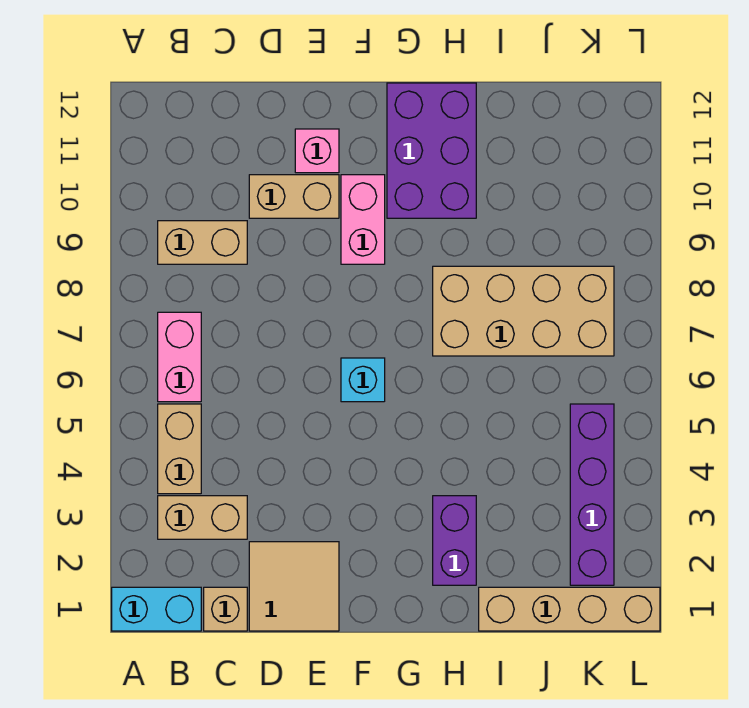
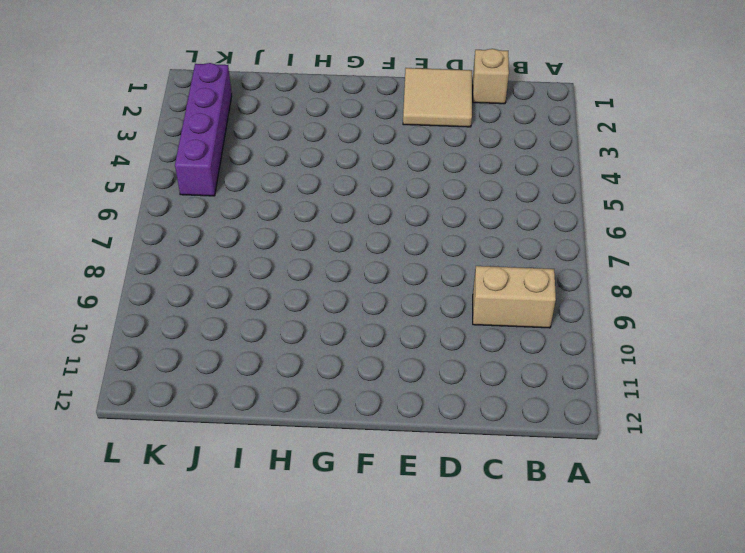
none -> cyan 1x2 brick [112,587,201,631]
none -> tan 1x2 brick [158,496,247,539]
none -> tan 1x2 brick [158,404,201,494]

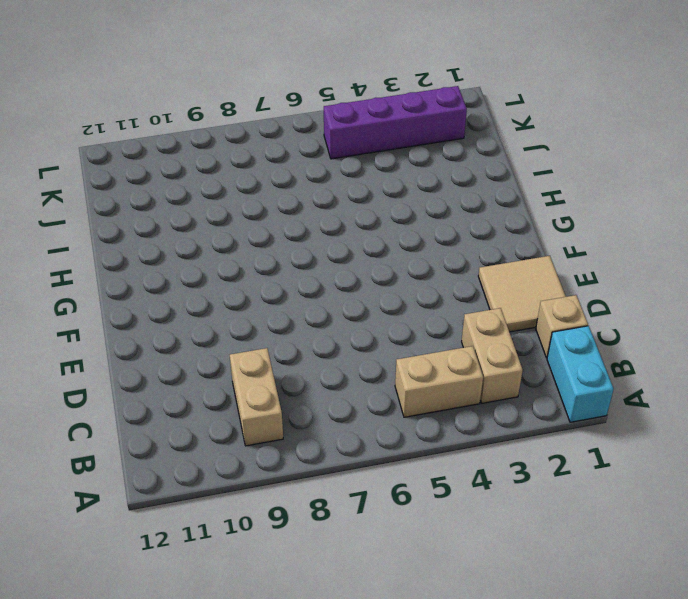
none -> pink 1x2 brick [158,312,201,402]
none -> tan 1x2 brick [249,175,339,218]
none -> pink 1x1 brick [295,129,339,173]

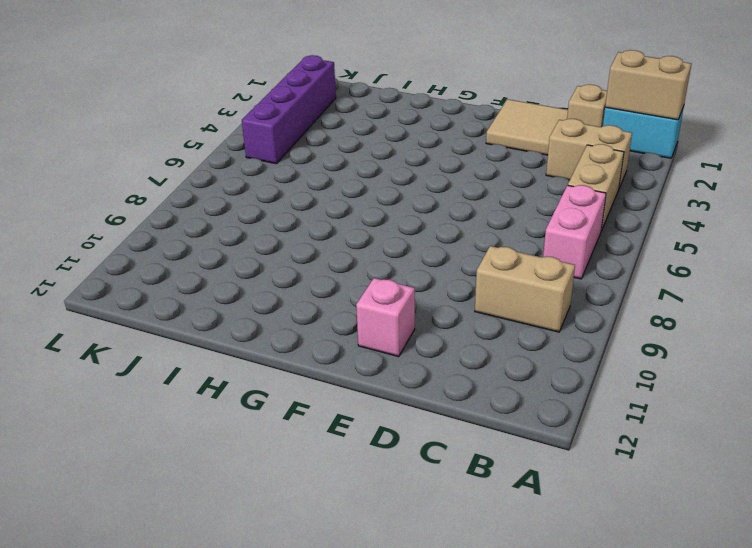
tan 1x2 brick [605,50,691,120] -> tan 1x2 brick moved to [249,175,339,218]
none -> cyan 1x1 brick [341,358,385,402]
none -> pink 1x2 brick [341,175,385,264]
none -> purple 2x3 brick [387,83,476,218]

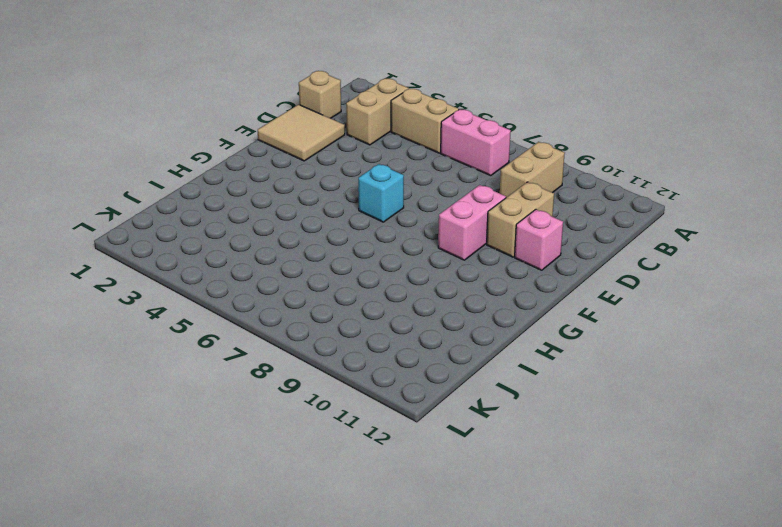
pink 1x2 brick [438,185,506,260] -> pink 1x2 brick turned to [341,175,385,264]
none -> cyan 1x2 brick [112,587,201,631]
none -> purple 2x3 brick [387,83,476,218]
none -> purple 1x2 brick [433,496,476,585]

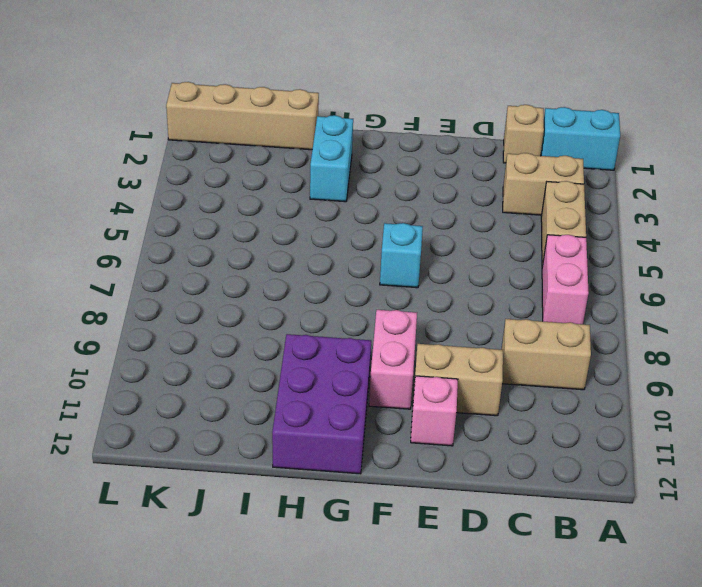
cyan 1x2 brick [310,115,353,202] -> purple 1x2 brick [433,496,476,585]
none -> tan 2x2 tile [249,542,339,631]
none -> tan 2x4 brick [433,266,614,356]
none -> purple 1x4 brick [570,404,614,585]

